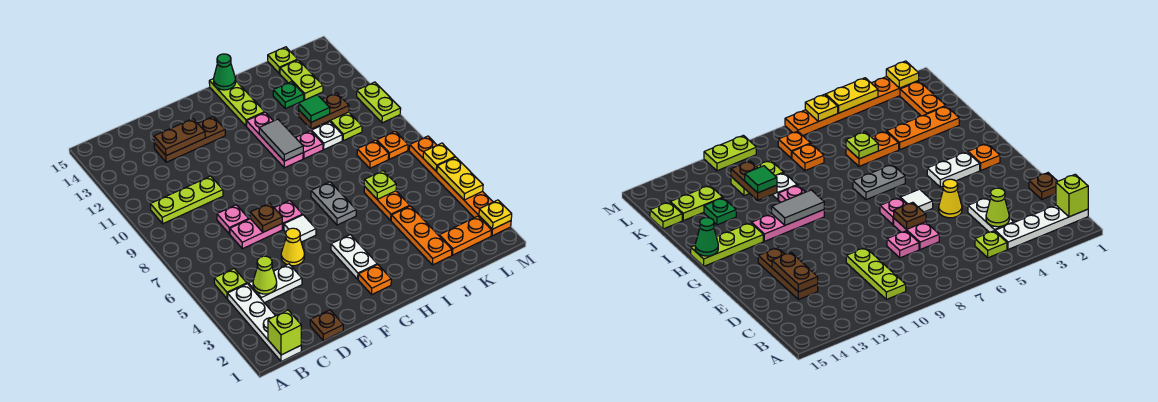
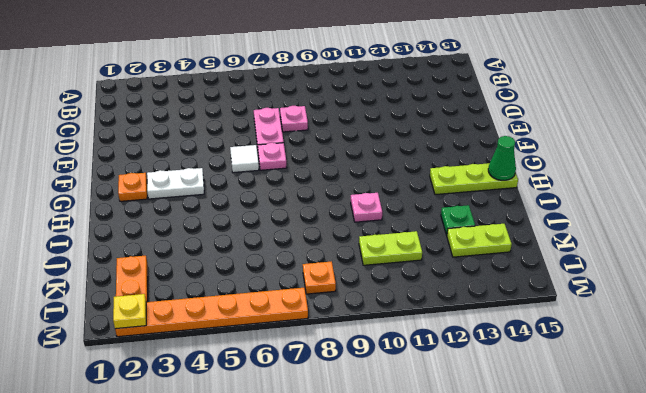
none -> white 1x4 plate [228,284,301,362]
none -> lime 1x1 plate [214,269,247,299]
none -> lime 1x3 plate [150,176,223,224]
none -> white 1x2 plate [249,264,302,303]

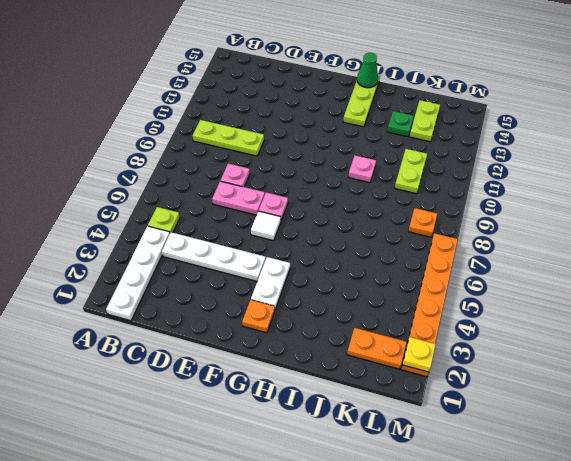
white 1x4 plate [162,232,266,281] -> white 1x2 plate [249,264,302,303]
none -> brown 1x1 plate [310,310,343,341]
none -> brown 1x3 plate [154,117,225,162]
none -> yellow 1x1 cone [281,228,305,266]
none -> grey 1x2 plate [311,182,356,225]

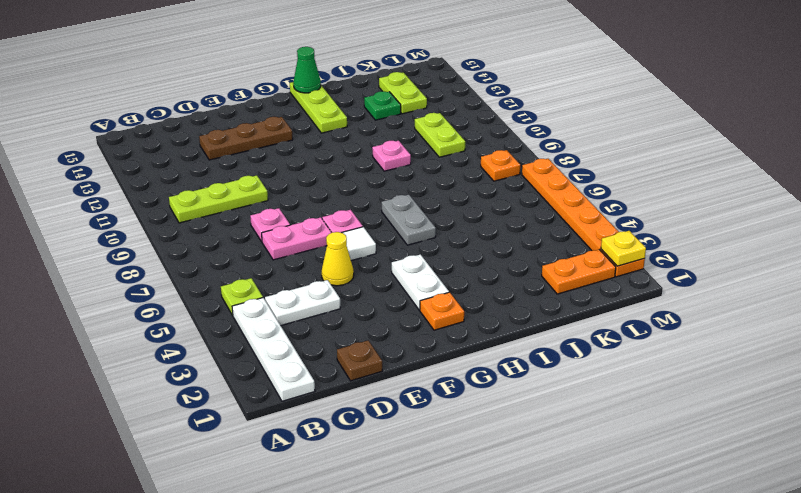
none -> pink 1x3 plate [247,112,303,168]
none -> orange 1x3 plate [391,206,452,265]
none -> orange 1x2 plate [364,186,410,220]
none -> white 1x1 plate [311,122,343,149]

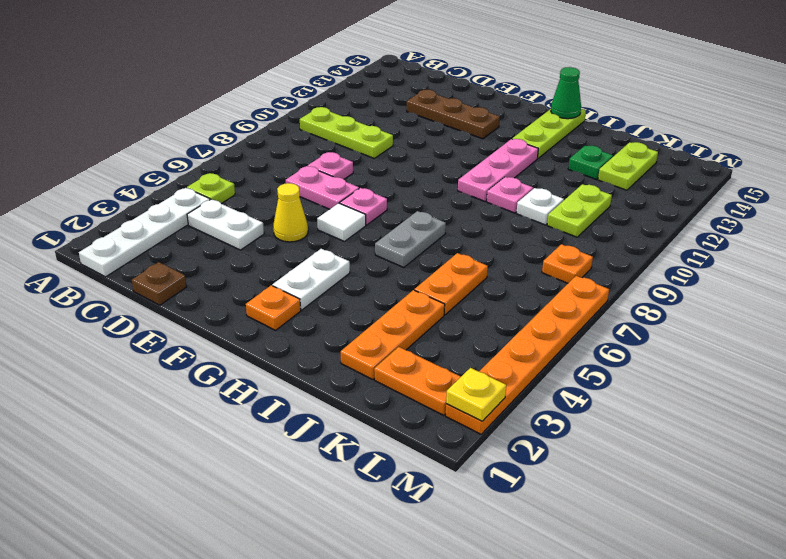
none -> orange 1x1 plate [357,140,389,168]
none -> lime 1x1 plate [268,47,298,74]
none -> lime 1x2 plate [357,82,401,123]
none -> lime 1x1 brick [268,310,301,355]

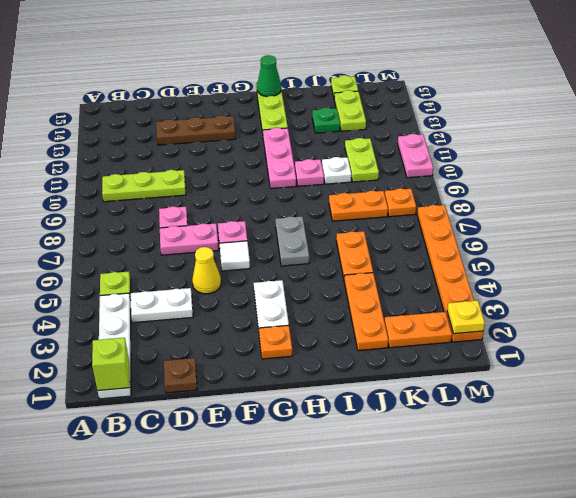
orange 1x2 plate [329,191,388,221] -> orange 1x1 plate [357,140,389,168]
pink 1x2 plate [398,134,433,178] -> lime 1x2 plate [357,82,401,123]
none -> lime 1x1 cone [253,256,277,294]
none -> brown 1x2 plate [154,119,205,156]
none -> brown 1x1 plate [250,203,282,232]
none -> grey 1x2 tile [259,119,303,161]

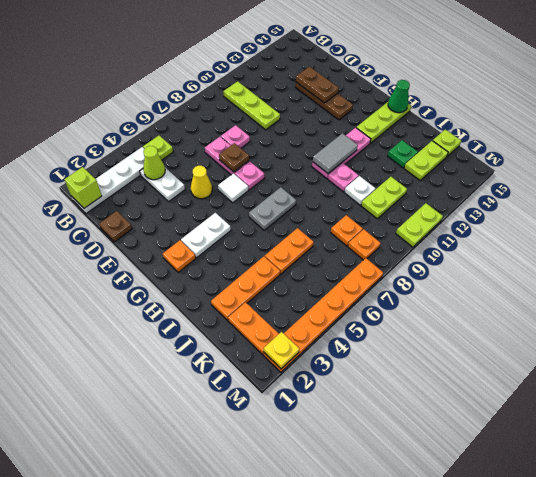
none -> lime 1x1 plate [364,171,396,199]
none -> brown 1x2 plate [299,93,349,129]
none -> yellow 1x2 plate [437,157,483,200]
none -> yellow 1x1 plate [423,143,455,172]

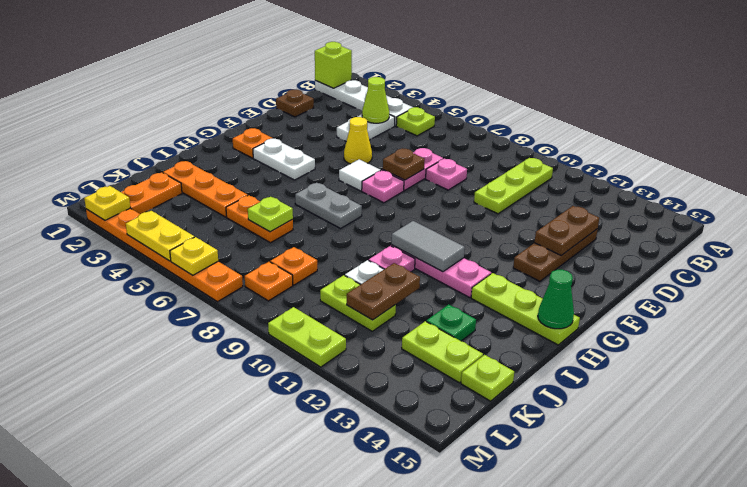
none -> green 1x1 tile [299,95,330,122]

